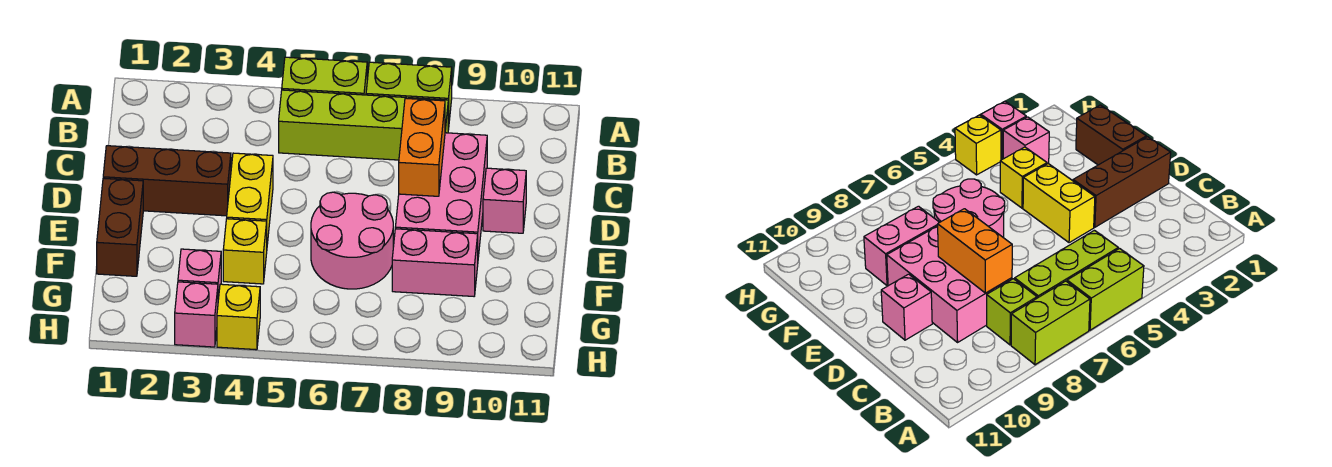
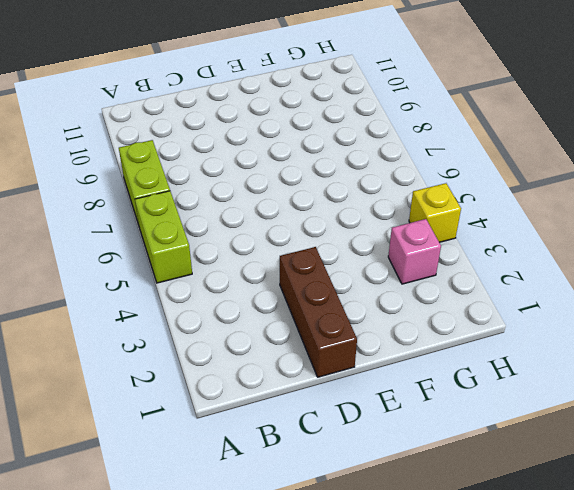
none -> lime 1x3 brick [279,90,406,160]
none -> lime 1x1 brick [987,279,1037,345]
none -> pink 2x3 brick [395,133,487,257]

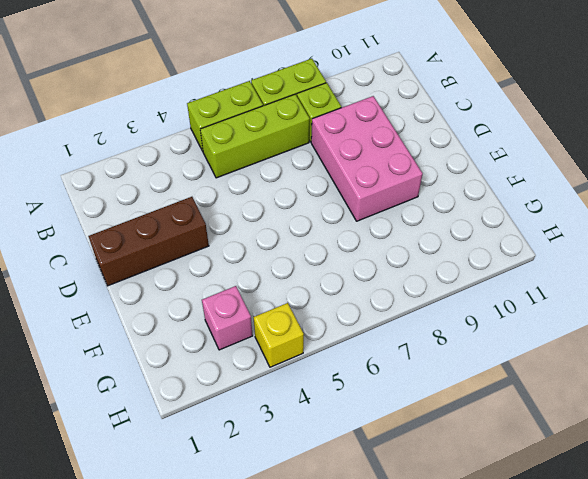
none -> yellow 1x2 brick [227,153,273,244]
none -> pink 1x1 brick [483,168,526,233]
none -> brown 1x2 brick [97,178,143,276]

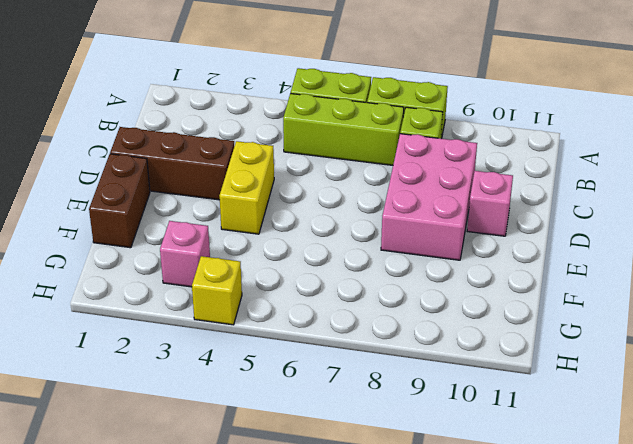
none -> pink 2x2 round brick [311,192,393,289]
none -> yellow 1x1 brick [223,219,267,284]
none -> pink 1x2 brick [392,229,478,296]

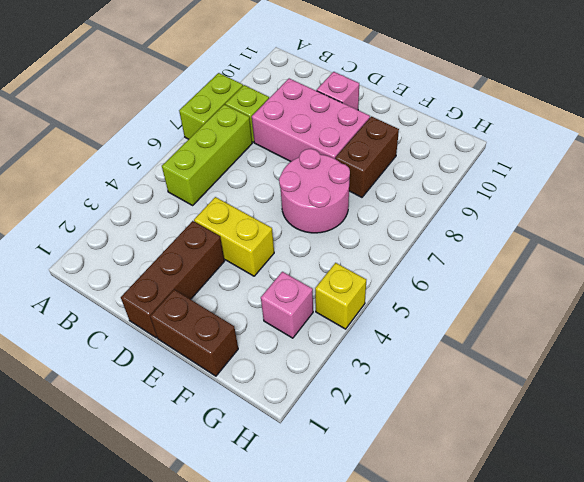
brown 1x2 brick [335,116,399,197] -> pink 1x2 brick [392,229,478,296]
none -> lime 1x2 brick [282,57,367,95]
none -> yellow 1x1 brick [223,219,267,284]
none -> pink 1x1 brick [175,282,218,347]

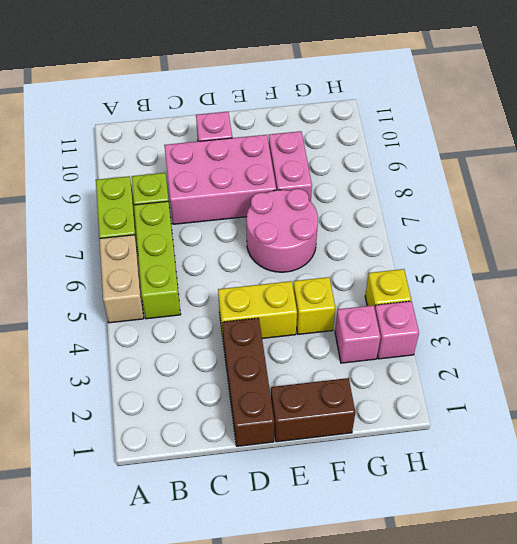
tan 1x2 brick [99,235,144,323] -> lime 1x2 brick [282,57,367,95]
none -> orange 1x2 brick [399,98,445,196]

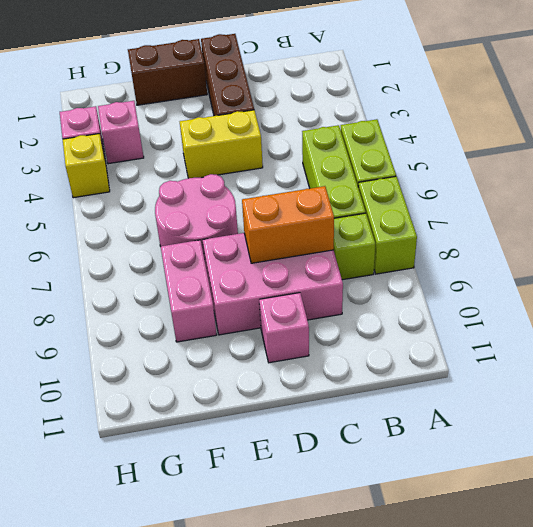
none -> yellow 1x1 brick [223,219,267,284]

